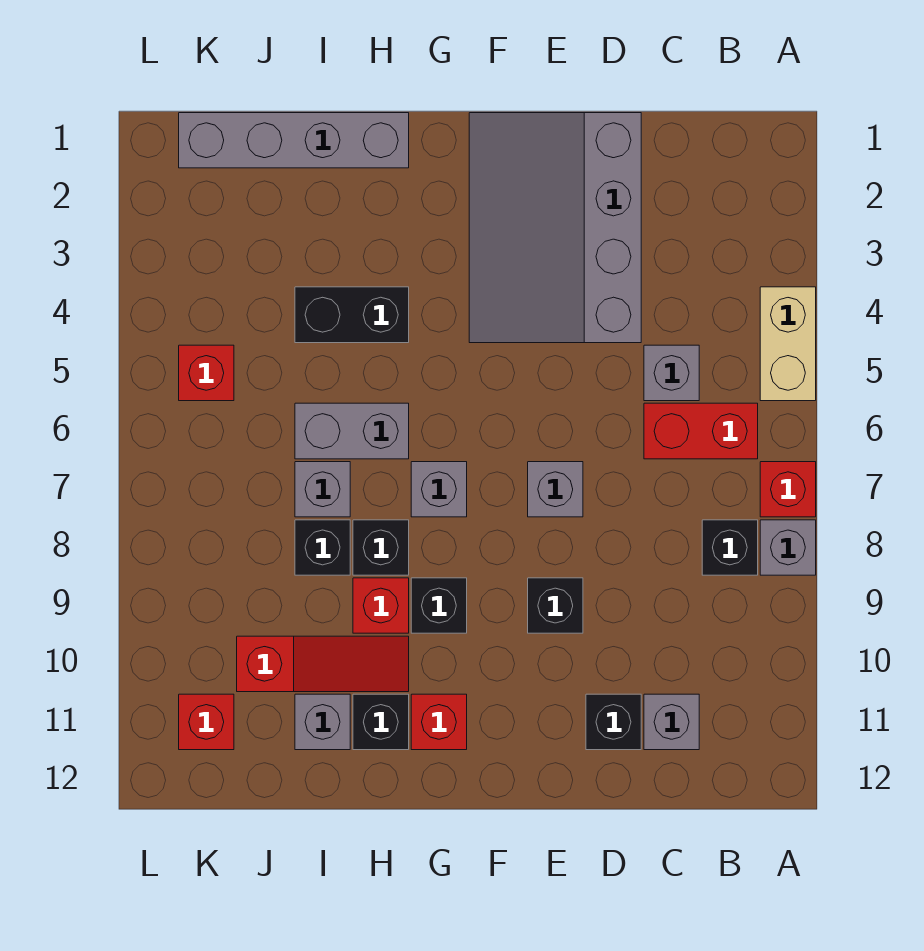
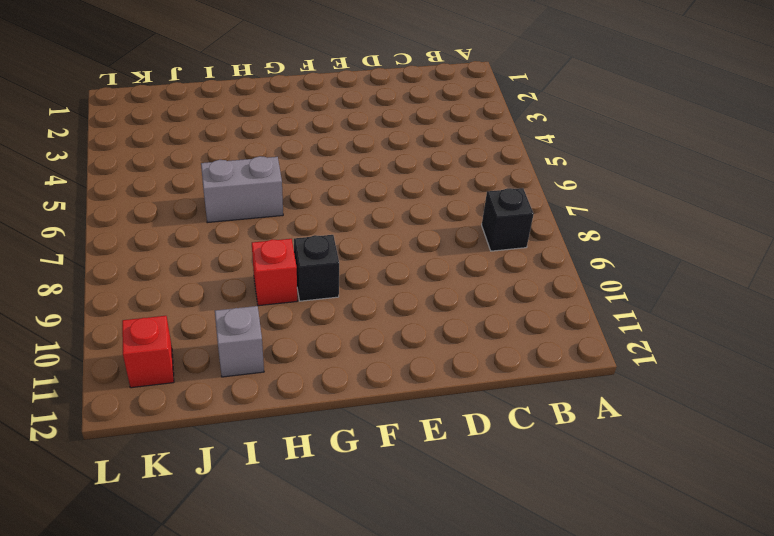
none -> tan 1x2 brick [760,287,816,401]
none -> red 1x1 brick [760,462,816,517]
none -> grey 1x1 brick [760,520,816,575]

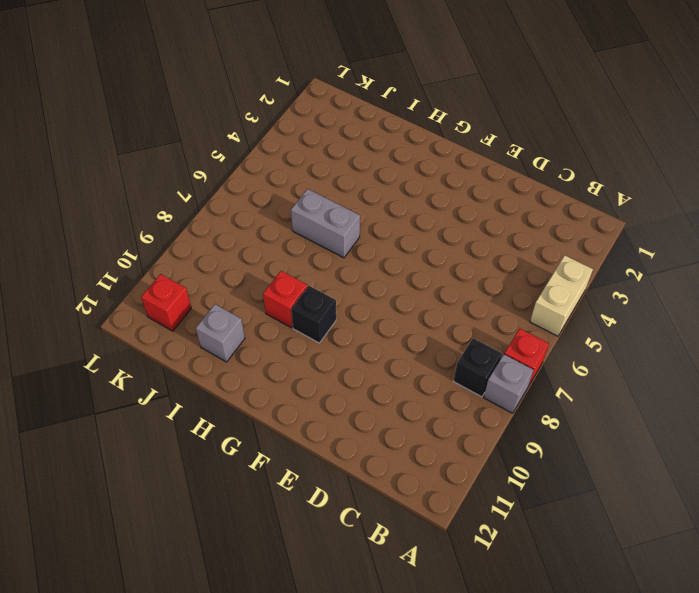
none -> red 1x2 brick [644,403,758,459]
none -> grey 1x1 brick [644,345,699,401]
none -> grey 1x1 brick [644,694,699,750]

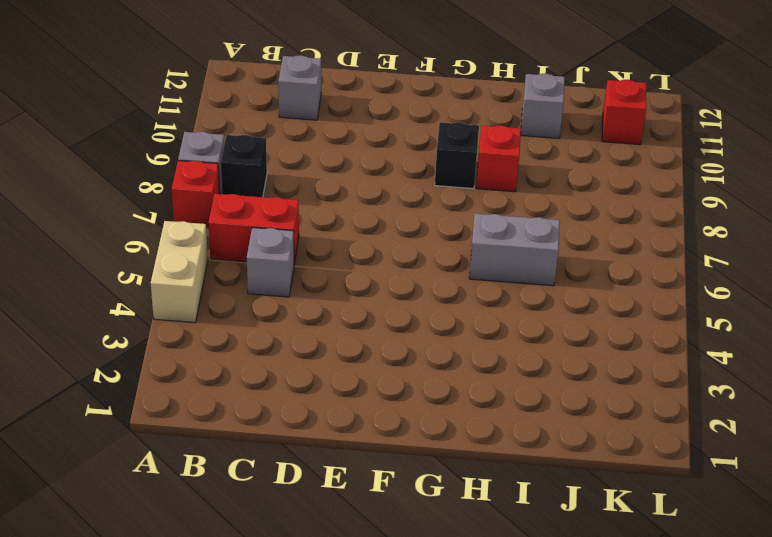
none -> grey 3x4 slope [469,113,641,343]
none -> black 1x1 brick [586,694,641,750]
none -> grey 1x1 brick [528,462,583,517]

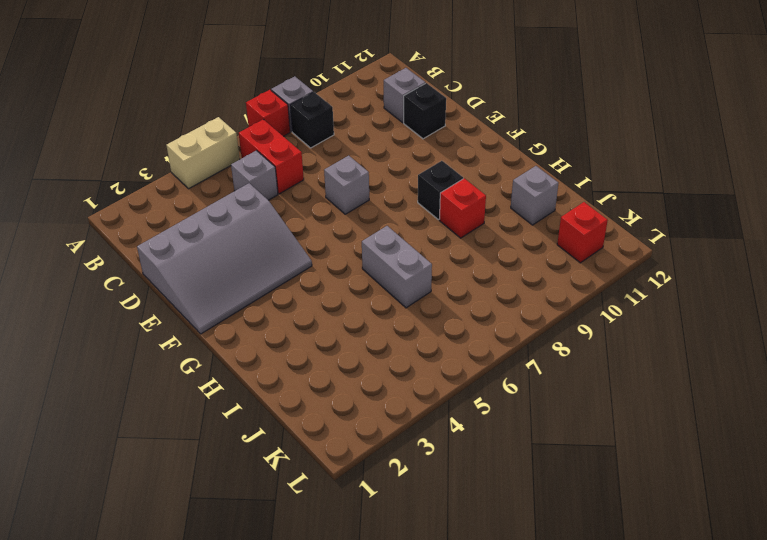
none -> black 1x1 brick [528,578,583,633]
none -> grey 1x1 brick [411,462,467,517]
none -> red 1x1 brick [411,694,467,750]

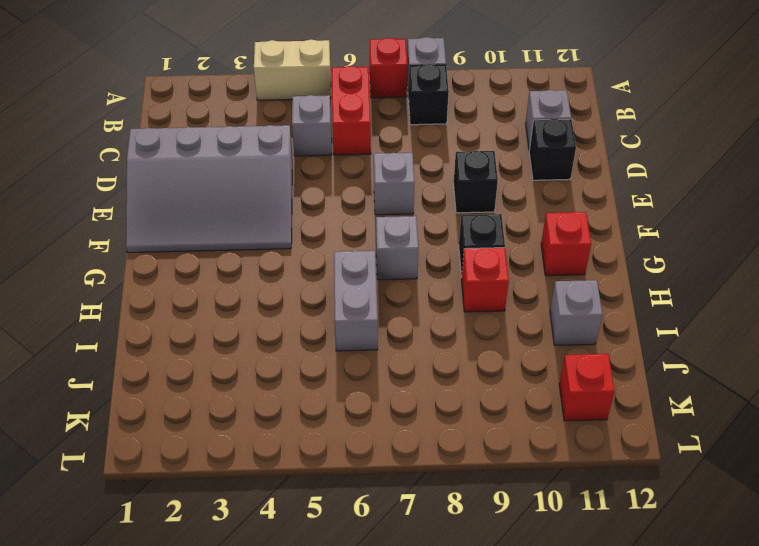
none -> grey 1x4 brick [179,113,409,168]
none -> black 1x2 brick [295,287,409,343]
none -> black 1x1 brick [353,520,409,575]

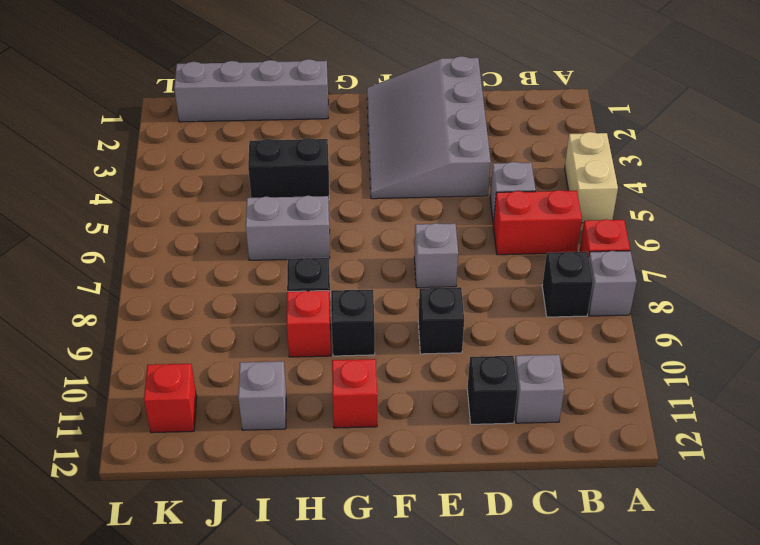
none -> grey 1x1 brick [411,462,467,517]
none -> red 1x3 slope [237,636,409,692]
none -> black 1x1 brick [353,694,409,750]

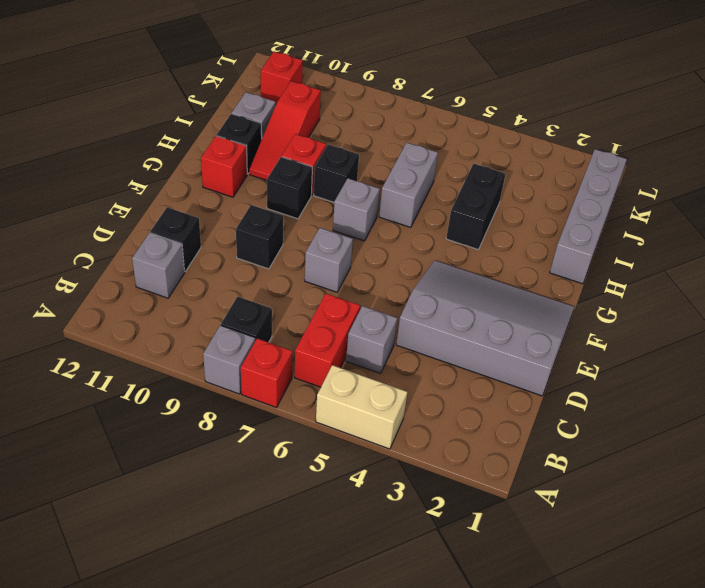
none -> grey 1x1 brick [295,462,350,517]
none -> black 1x1 brick [295,520,350,575]
none -> red 1x1 brick [179,345,234,401]

